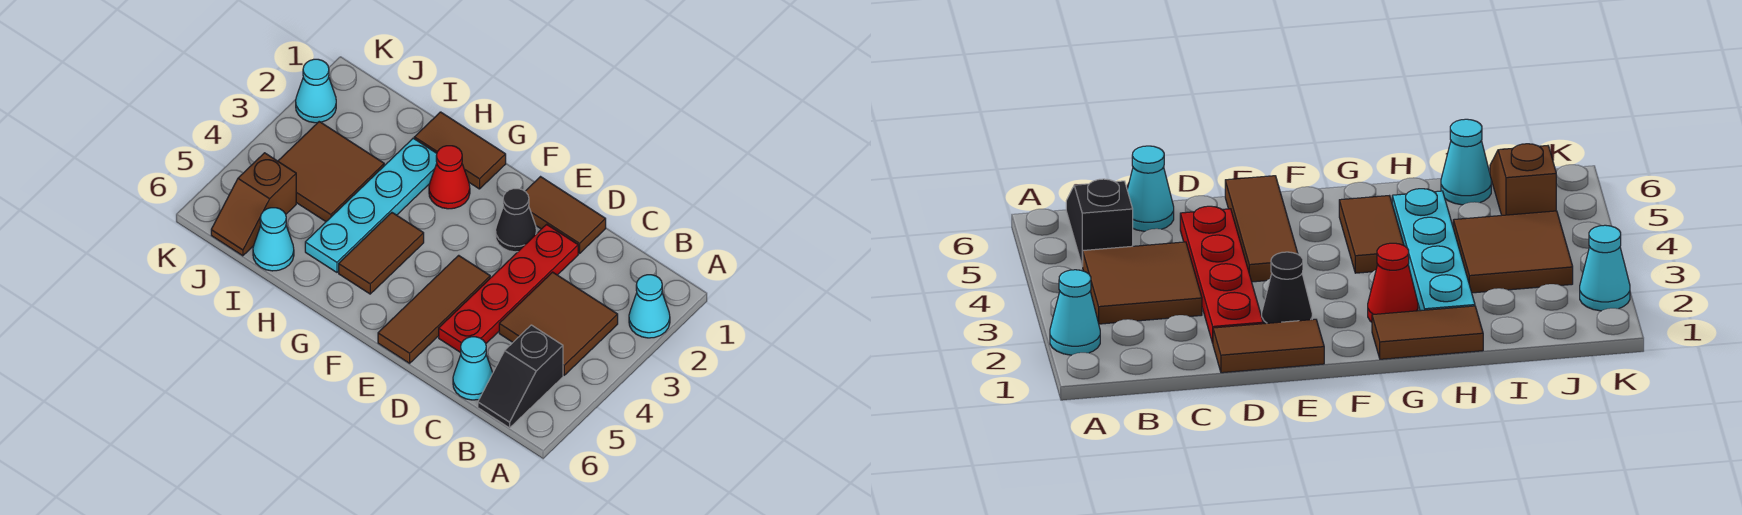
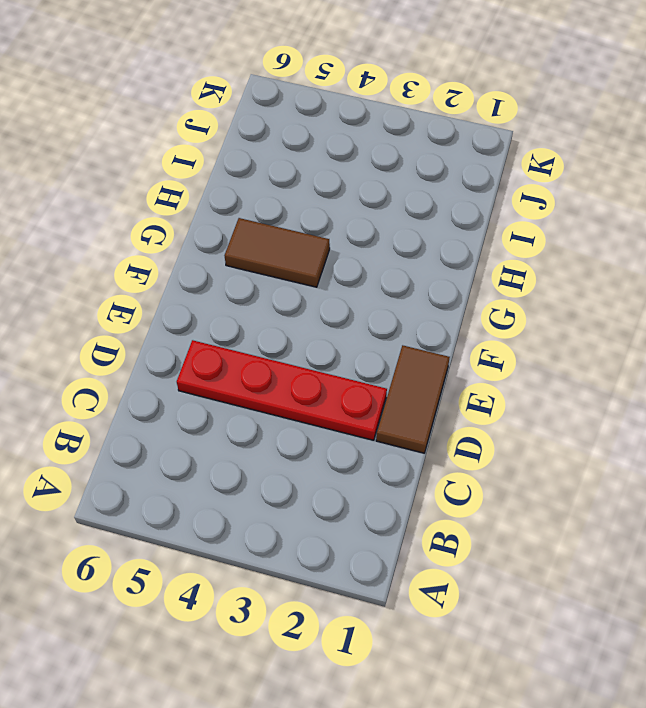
none -> cyan 1x1 cone [629,275,670,338]
none -> brown 2x2 tile [499,272,618,375]
none -> black 1x2 slope [478,325,563,428]

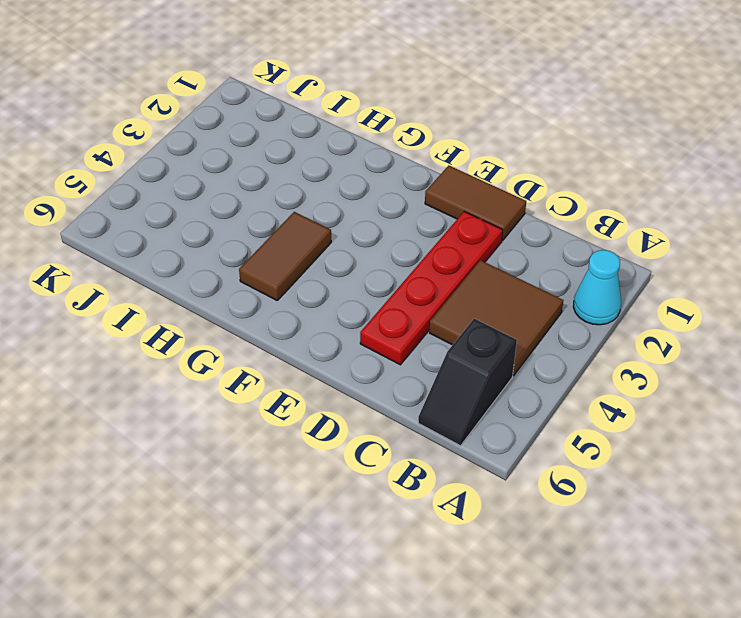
none -> cyan 1x1 cone [453,337,493,400]
none -> black 1x1 cone [496,189,537,252]
none -> brown 1x3 tile [378,255,490,363]

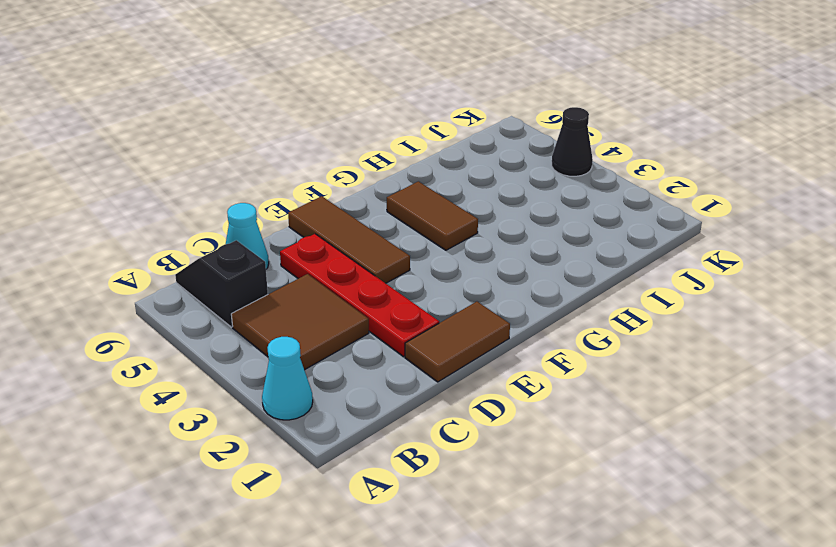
black 1x1 cone [552,107,593,176] -> black 1x1 cone moved to [496,189,537,252]
none -> brown 1x2 tile [414,112,506,189]
none -> red 1x1 cone [429,146,470,209]
none -> cyan 1x4 plate [305,138,437,272]

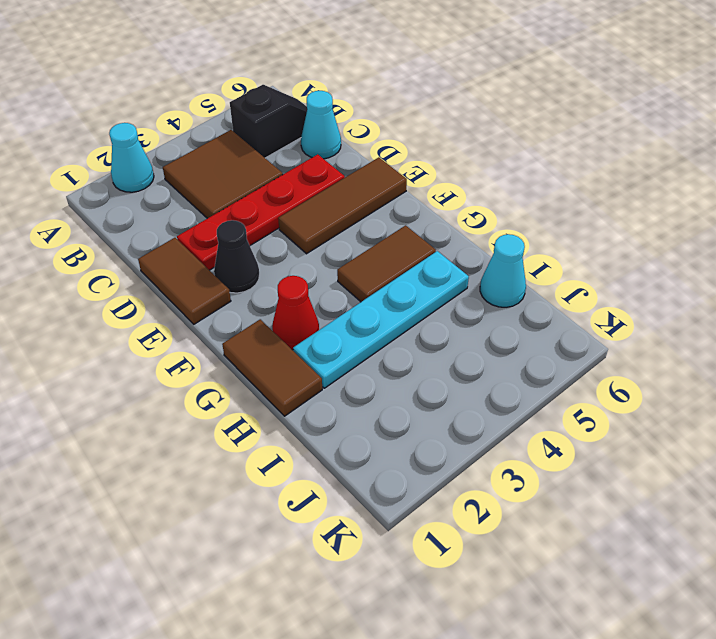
none -> brown 2x2 tile [278,122,384,221]
none -> brown 1x2 slope [211,153,296,256]
none -> cyan 1x1 cone [296,59,336,123]

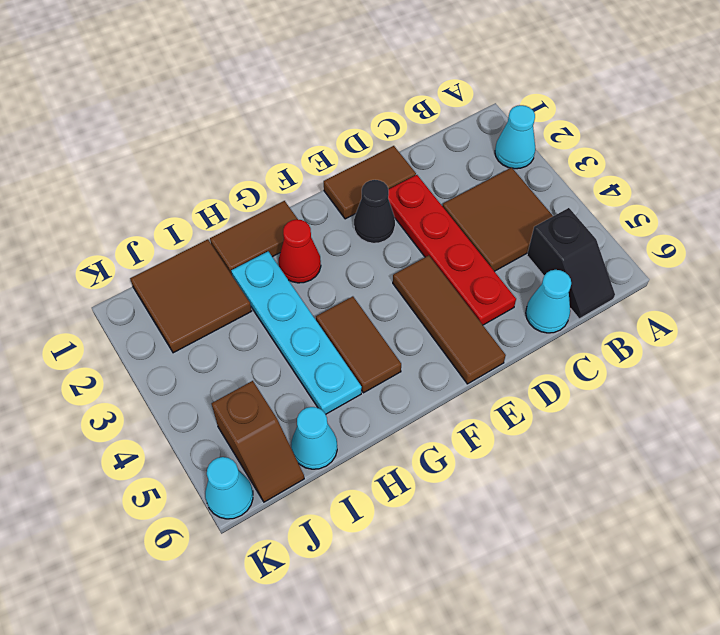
brown 2x2 tile [130,239,251,353] -> brown 2x2 tile moved to [278,122,384,221]
cyan 1x1 cone [205,457,253,519] -> cyan 1x1 cone moved to [296,59,336,123]

